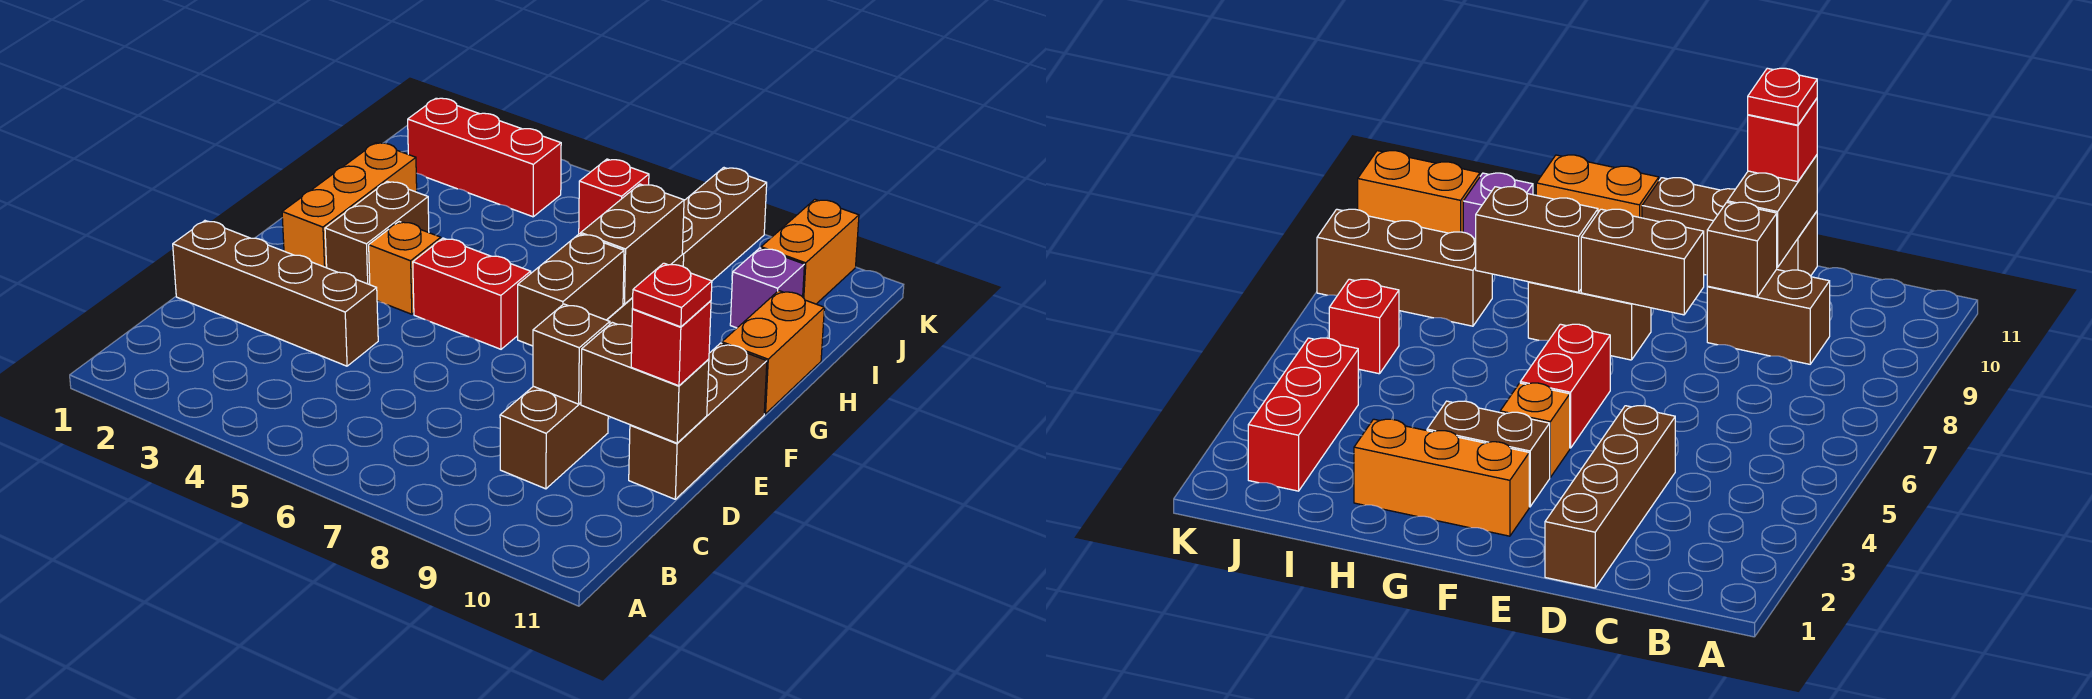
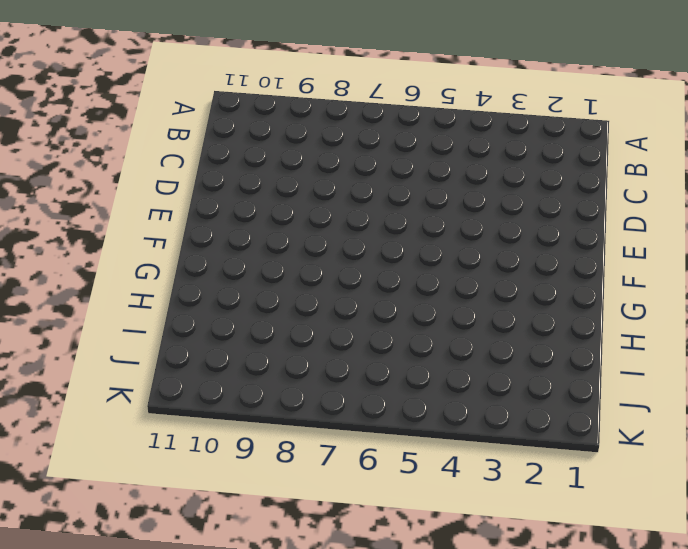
none -> brown 1x2 brick [500,386,608,489]
none -> brown 1x4 brick [173,221,378,366]
none -> brown 1x3 brick [629,343,767,499]

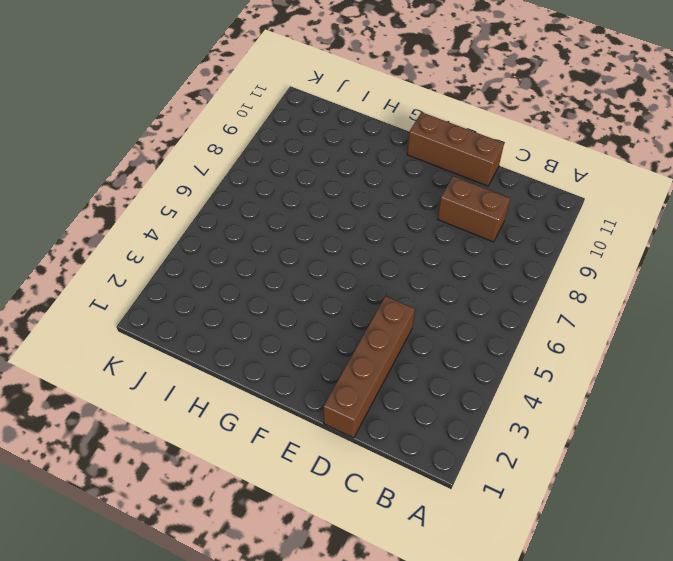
none -> orange 1x3 brick [282,143,417,268]
none -> brown 1x2 brick [325,181,429,285]
none -> orange 1x1 brick [369,222,441,314]

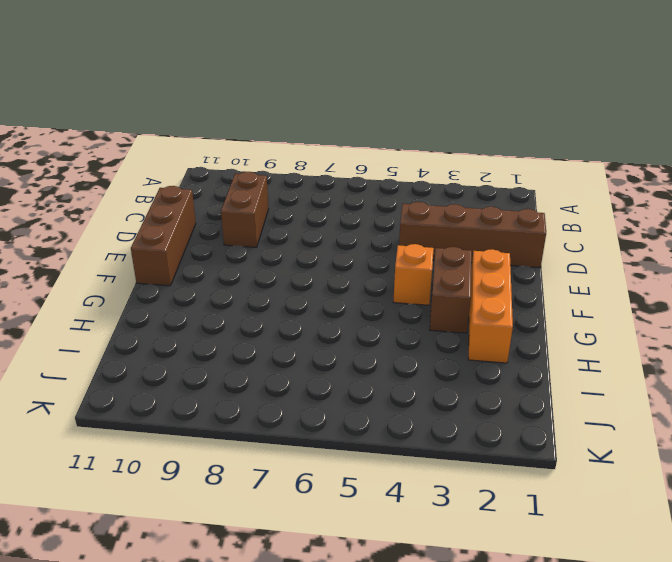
none -> red 1x2 brick [413,238,531,349]
none -> brown 1x2 brick [1528,282,1651,360]
none -> orange 1x2 brick [722,291,824,414]

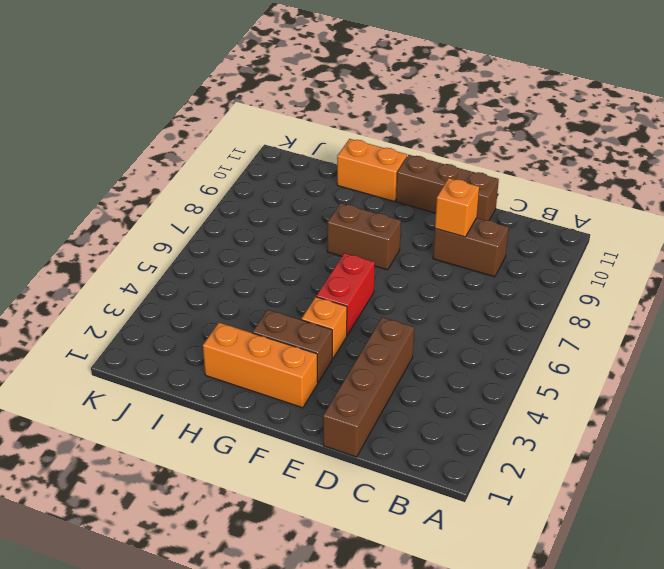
orange 1x1 brick [435,178,479,237] -> brown 1x1 brick [533,304,610,404]
none -> brown 1x3 brick [671,168,767,281]
none -> purple 1x1 brick [730,248,804,328]
none -> red 1x3 brick [408,98,561,217]

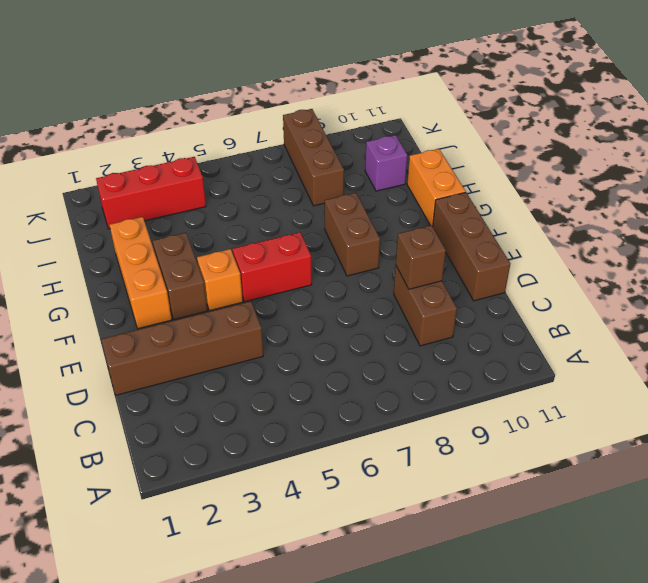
none -> red 1x1 brick [579,159,649,234]
none -> orange 1x2 brick [761,200,859,304]
none -> brown 1x2 brick [581,322,709,443]

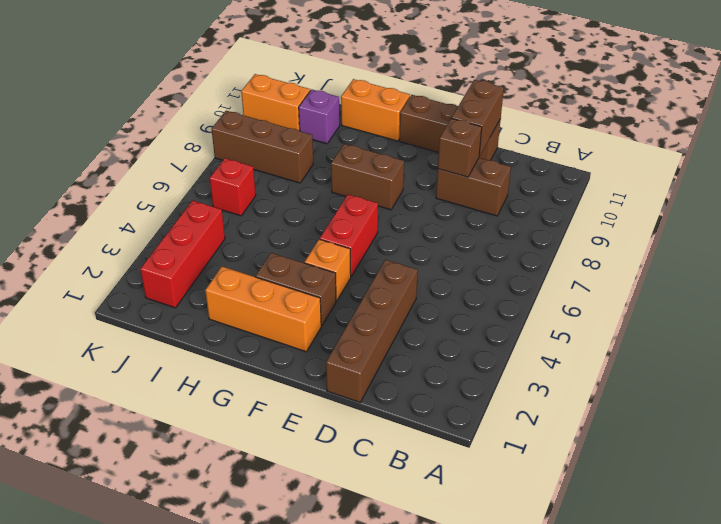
none -> brown 1x2 brick [518,234,624,346]
none -> brown 1x2 brick [581,184,684,304]
none -> red 1x1 brick [631,301,711,386]

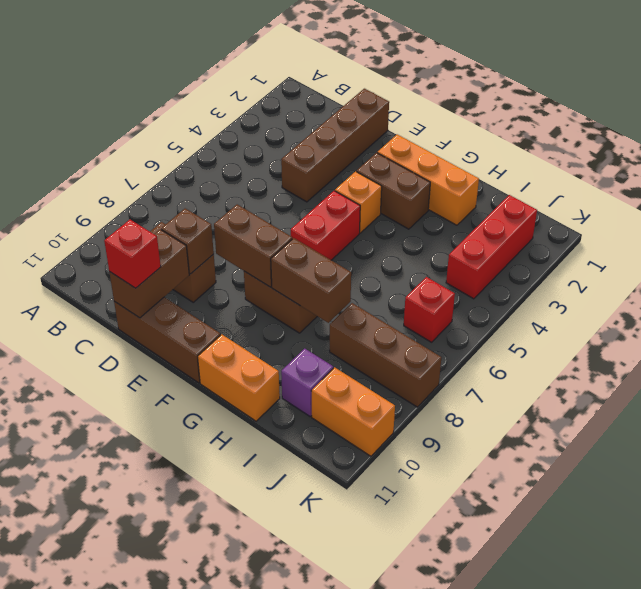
none -> red 1x1 plate [633,263,712,327]

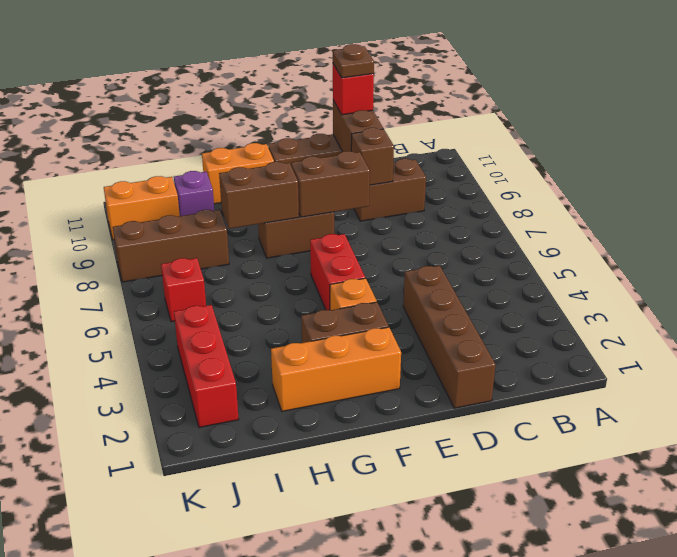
brown 1x1 plate [333,44,374,78] -> red 1x1 plate [633,263,712,327]

